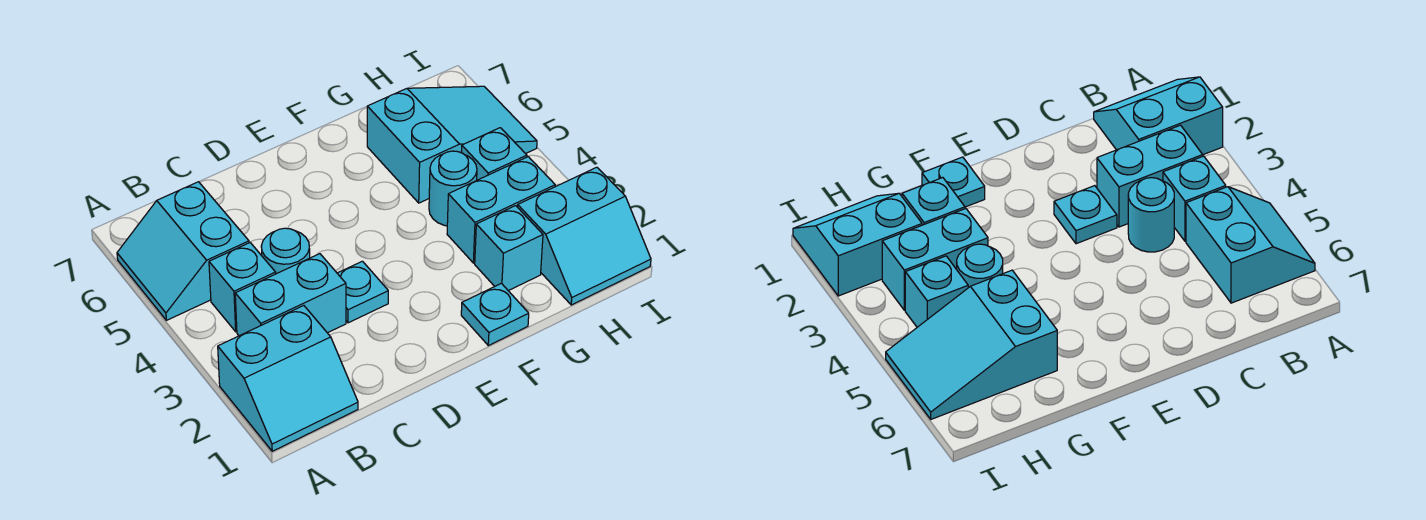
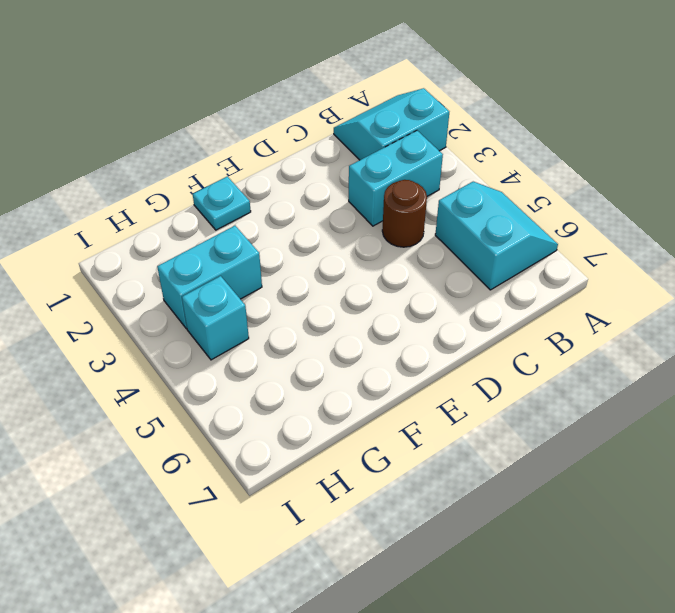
brown 1x1 round brick [382,180,427,247] -> cyan 1x1 round brick [261,228,310,274]
none -> cyan 1x1 brick [209,243,276,332]
none -> cyan 1x1 plate [337,261,388,323]
none -> cyan 1x1 brick [475,206,543,291]

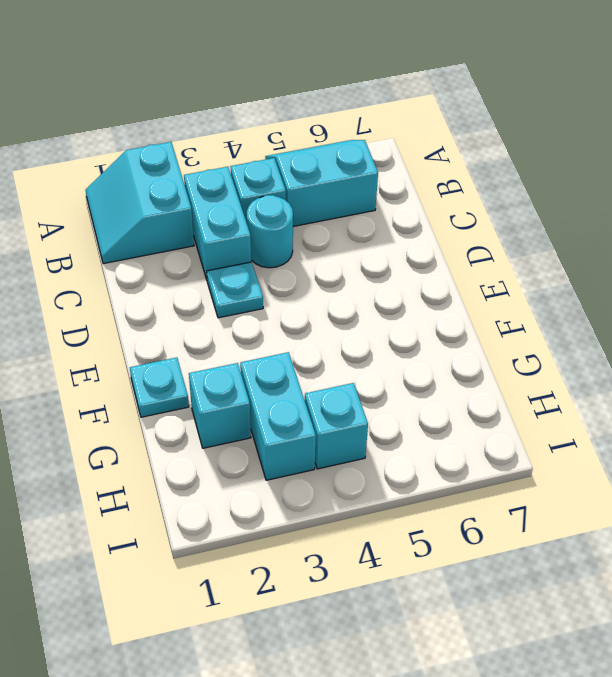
none -> cyan 1x1 round brick [429,151,477,226]
none -> cyan 2x3 slope [367,86,537,203]
none -> cyan 2x2 slope [518,167,651,305]

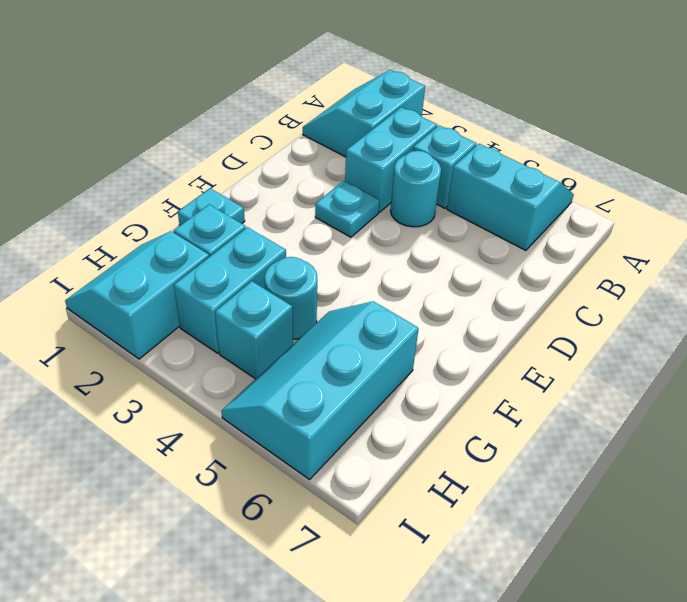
cyan 2x3 slope [222,301,419,480] -> cyan 2x3 slope turned to [367,86,537,203]

